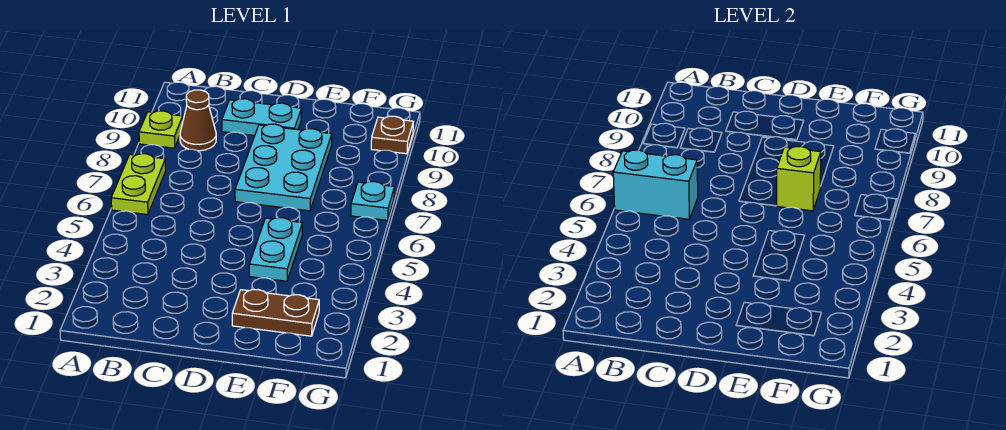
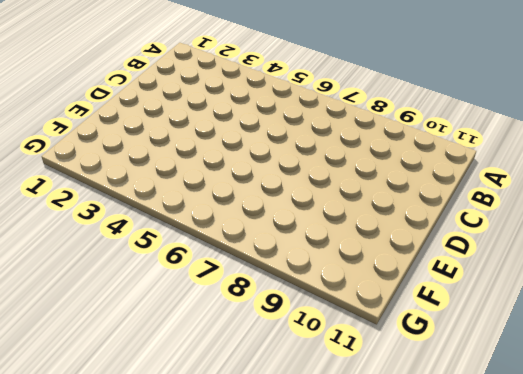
none -> lime 1x2 plate [111,154,166,215]
none -> lime 1x1 plate [139,111,183,148]

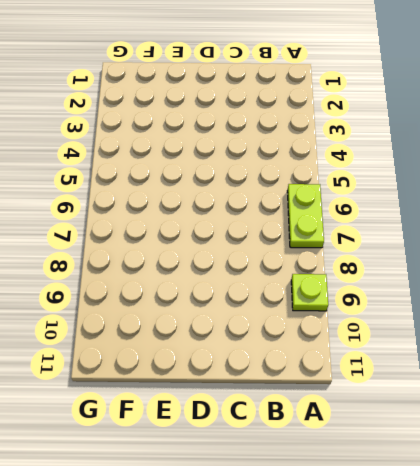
none -> brown 1x1 cone [180,90,216,151]
none -> cyan 1x2 plate [222,99,302,136]

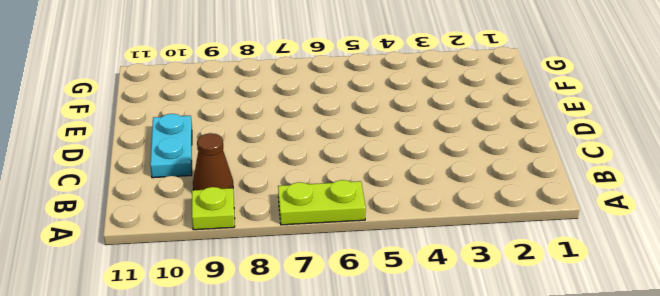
none -> cyan 2x3 plate [235,124,332,211]
none -> brown 1x2 plate [232,290,319,336]

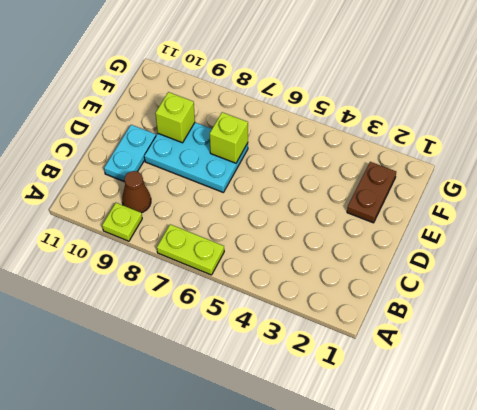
lime 1x1 brick [155,92,195,143] -> none
none -> cyan 1x2 plate [249,218,302,281]
none -> cyan 1x1 plate [351,182,394,220]

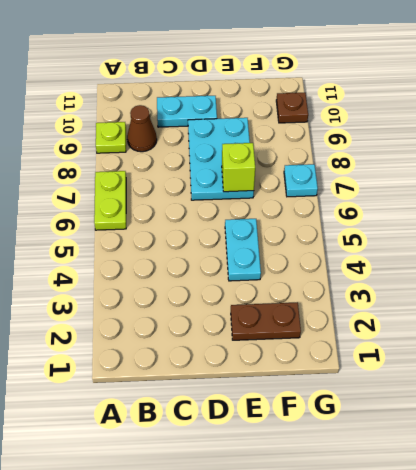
none -> cyan 1x2 brick [613,150,698,219]

